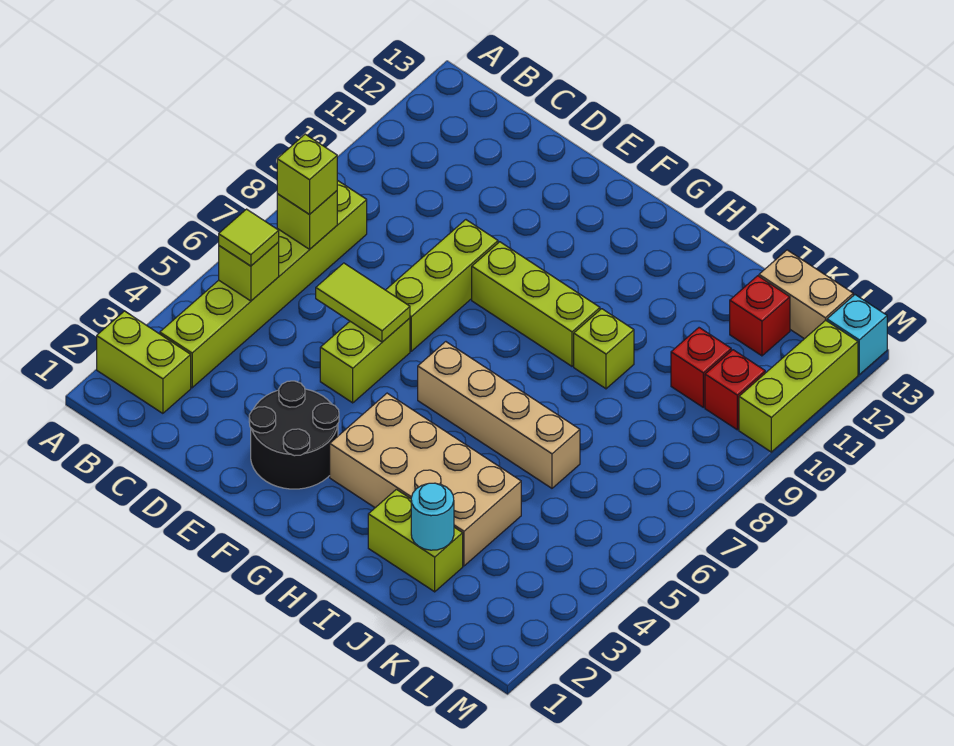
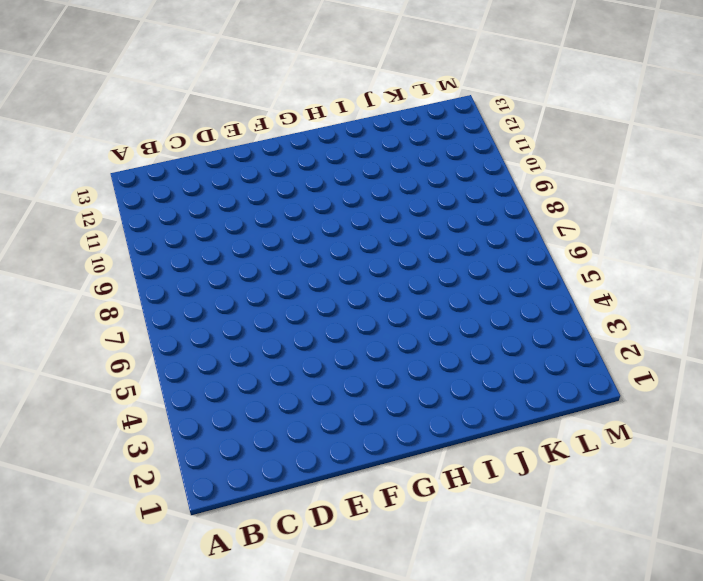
none -> lime 1x2 brick [97,311,191,413]
none -> lime 1x6 brick [160,180,367,388]
none -> black 2x2 round brick [249,381,339,489]

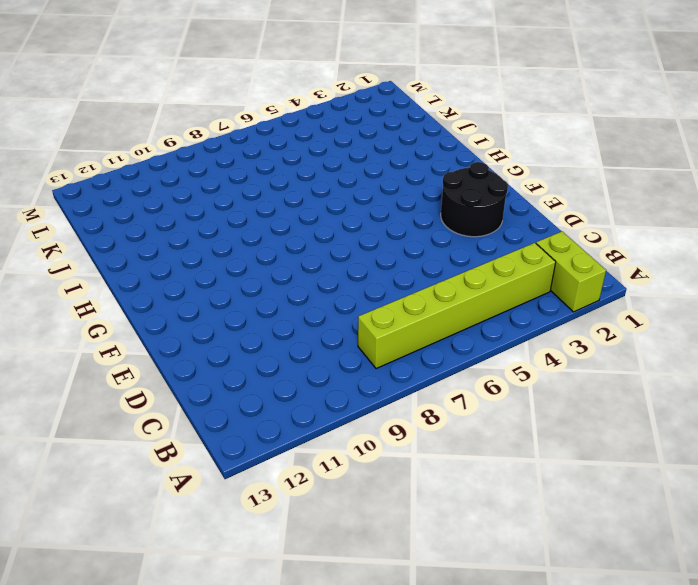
none -> lime 1x2 brick [320,318,410,403]
none -> lime 1x3 brick [386,220,498,351]
none -> lime 1x3 brick [472,242,600,366]

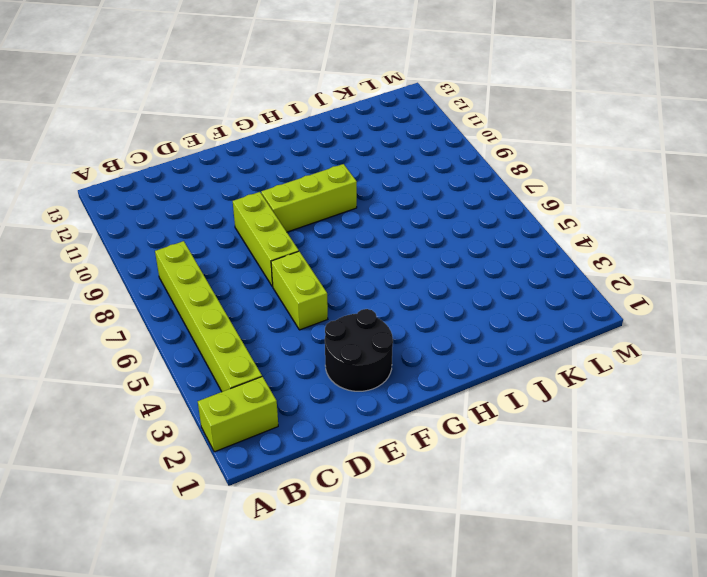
none -> tan 2x4 brick [330,393,521,566]
none -> tan 1x4 brick [418,342,580,488]
none -> lime 1x2 brick [368,489,463,592]

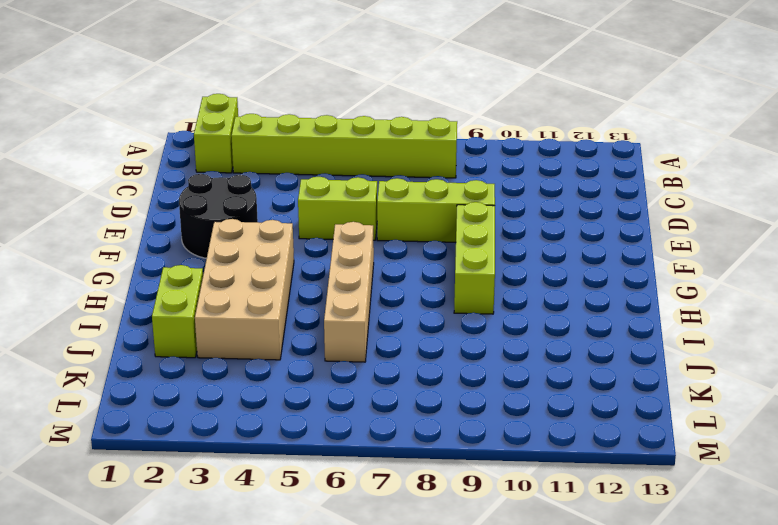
none -> lime 1x1 brick [574,309,634,389]
none -> red 1x1 brick [671,328,731,407]
none -> red 1x1 brick [730,276,790,356]

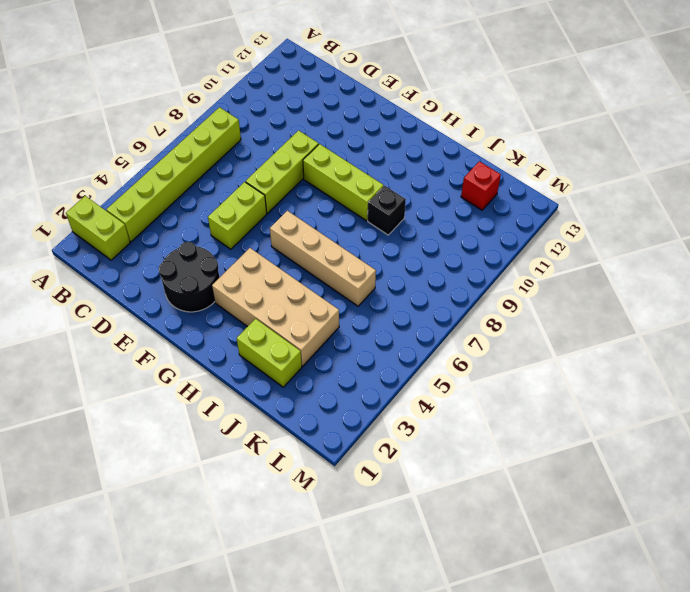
black 1x1 brick [368,186,406,235] -> lime 1x1 brick [574,309,634,389]
none -> red 1x1 brick [671,328,731,407]
none -> tan 1x2 brick [759,250,853,339]
none -> red 1x1 brick [705,350,765,430]

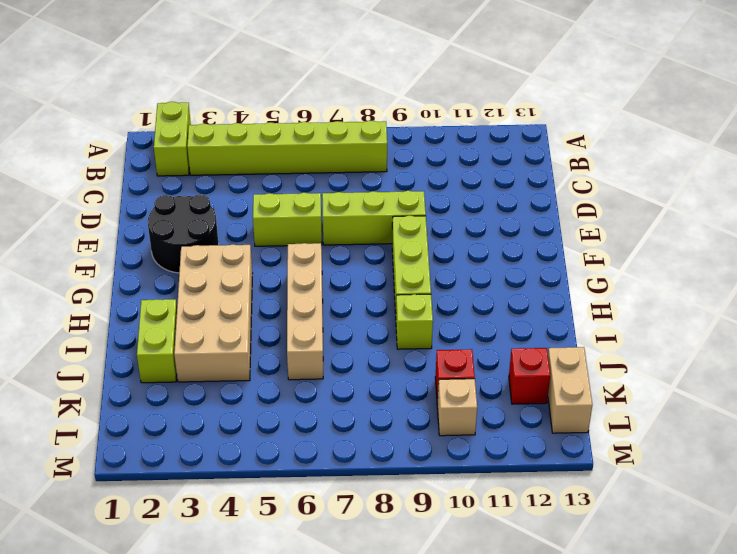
tan 1x1 brick [437,379,477,436] -> red 1x1 brick [705,350,765,430]
none -> lime 1x3 brick [739,320,858,452]
none -> cyan 1x1 brick [827,295,887,374]
none -> lime 1x1 brick [219,242,279,301]

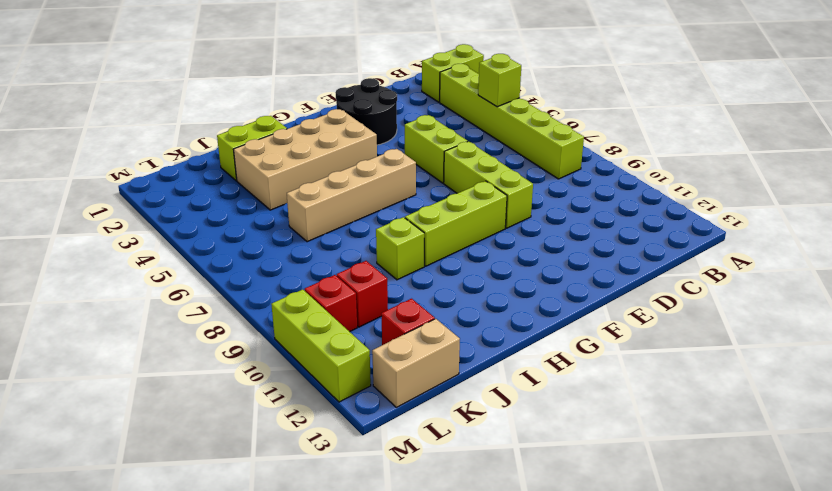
none -> cyan 1x1 brick [827,295,887,374]
none -> lime 1x1 brick [277,191,337,249]
none -> lime 1x2 tile [316,263,410,342]

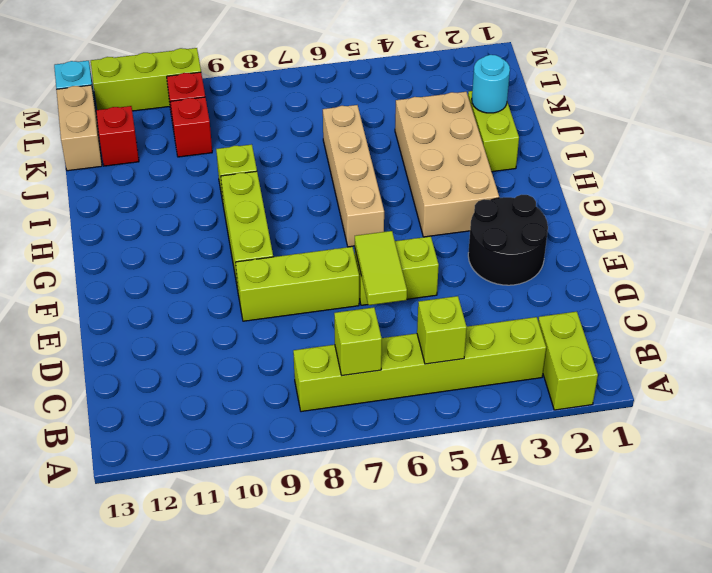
none -> lime 1x1 tile [219,209,279,266]
none -> lime 1x1 brick [277,134,337,215]

